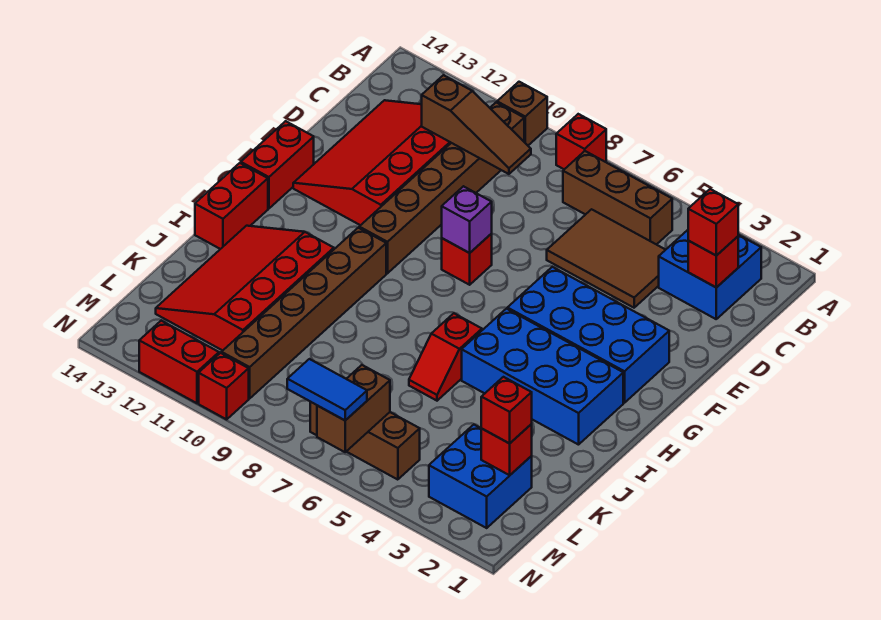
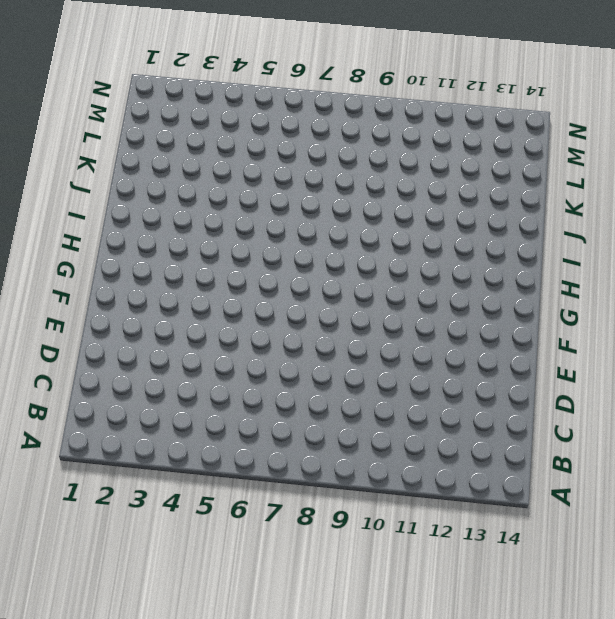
none -> red 1x1 brick [556,114,606,169]
none -> brown 1x1 brick [497,82,547,145]
none -> blue 2x2 brick [659,230,761,319]

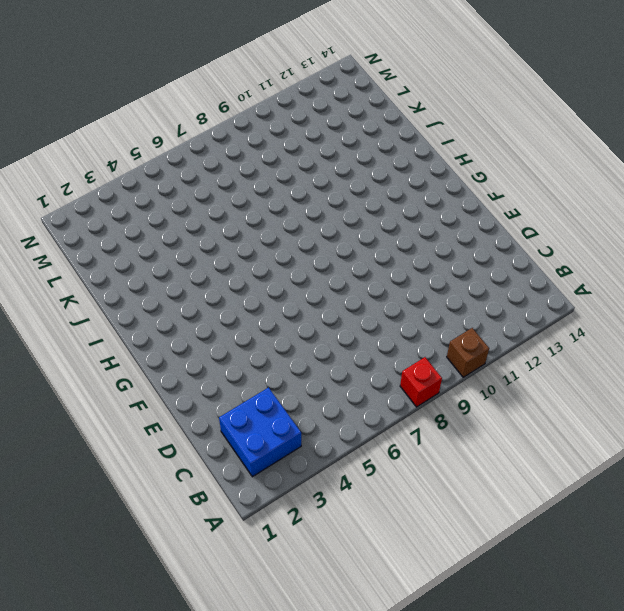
none -> brown 1x3 brick [563,151,672,245]
none -> brown 1x6 brick [359,103,524,273]
none -> brown 2x3 tile [547,209,665,308]

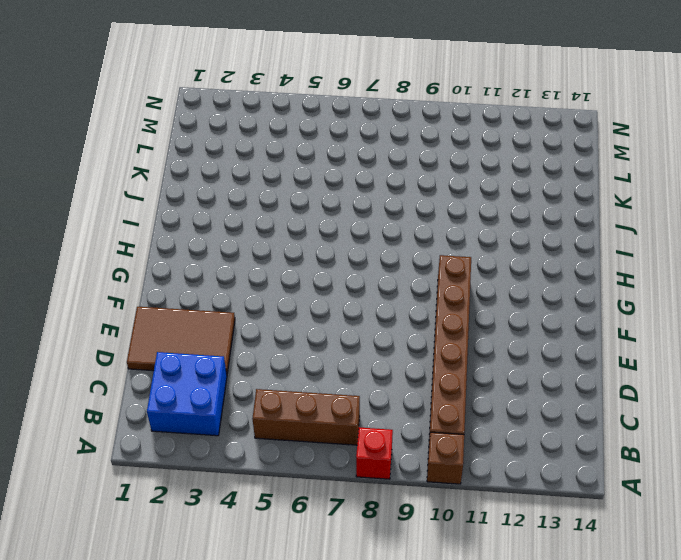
brown 2x3 tile [127,307,235,374] -> brown 2x3 tile moved to [547,209,665,308]
none -> red 3x4 slope [293,100,451,225]
none -> blue 2x4 brick [507,267,669,403]
none -> red 1x1 brick [442,234,492,285]

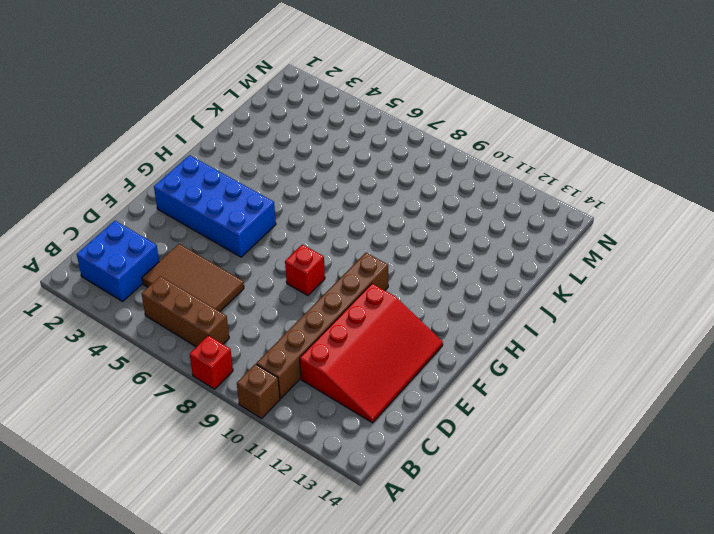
none -> red 1x2 brick [241,121,314,209]
none -> blue 2x4 brick [462,309,623,445]
none -> brown 1x6 brick [221,228,386,399]

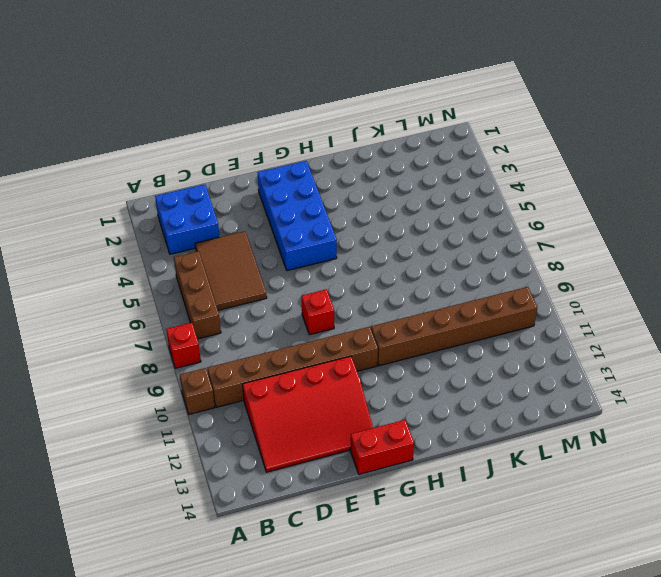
none -> blue 2x4 brick [462,309,623,445]
none -> red 1x2 brick [195,163,268,249]
none -> red 1x2 slope [409,313,482,401]

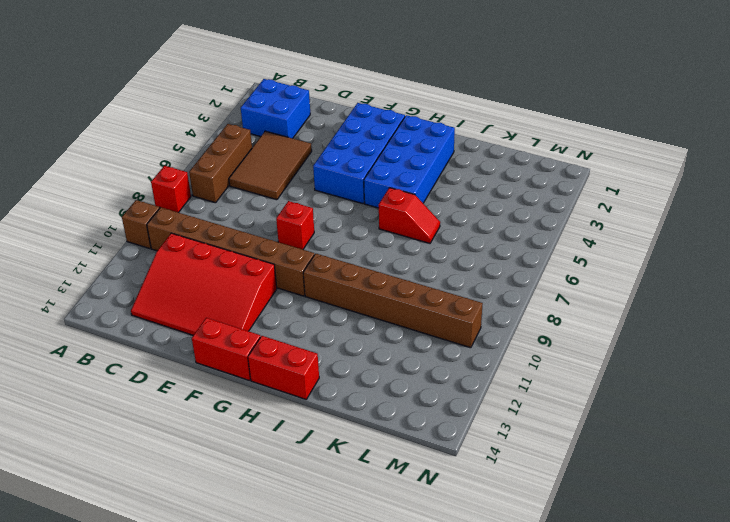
none -> red 3x4 slope [156,226,334,351]
none -> blue 2x2 brick [429,425,532,528]
none -> brown 1x3 brick [310,402,420,480]

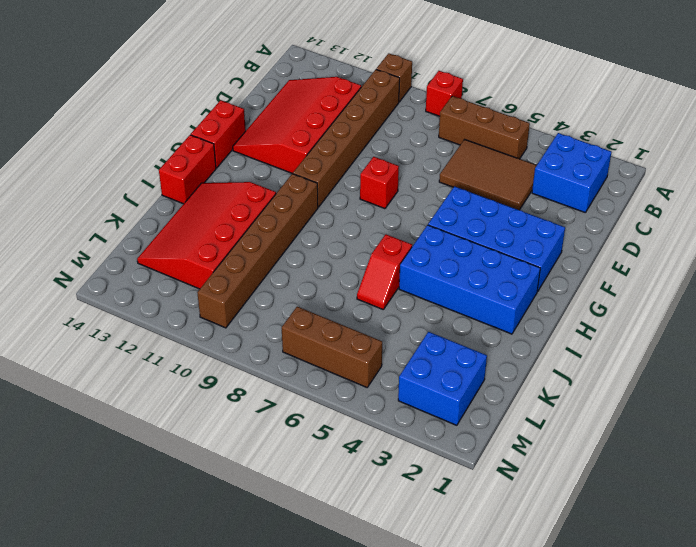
none -> red 1x1 brick [199,353,249,419]
none -> red 1x2 brick [139,321,219,403]
none -> red 1x1 brick [688,237,738,288]

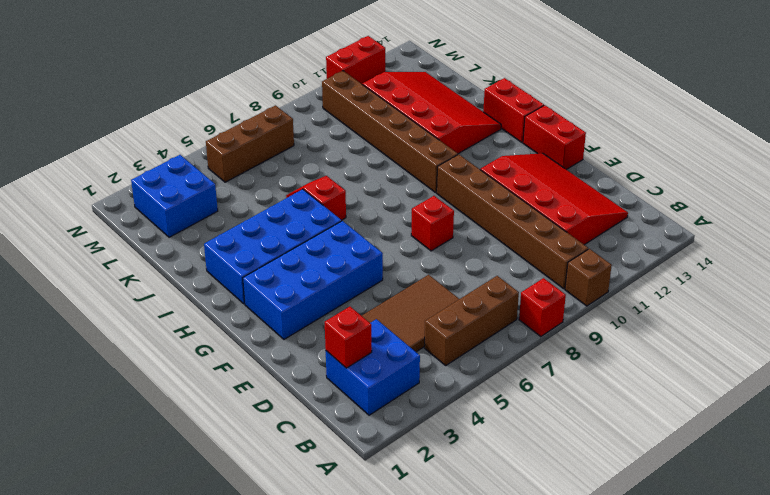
none -> red 1x1 brick [199,353,249,419]
none -> brown 1x3 slope [422,75,531,174]
none -> purple 1x1 brick [442,186,492,253]

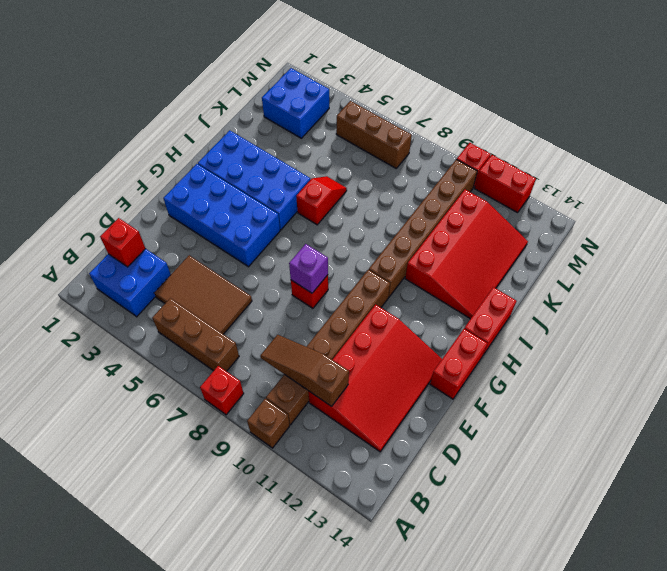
none -> red 1x1 brick [481,424,532,475]
none -> brown 1x2 brick [317,365,390,452]
none -> red 1x1 brick [688,189,738,256]

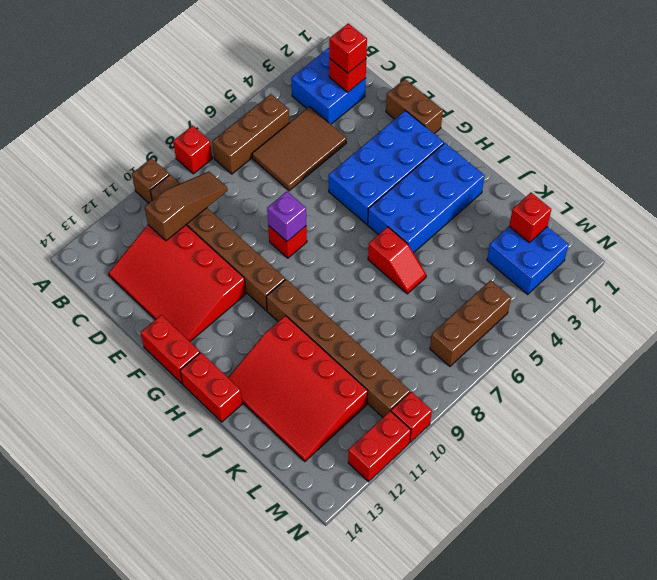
brown 1x2 brick [386,79,443,134] -> brown 1x2 brick moved to [317,365,390,452]
none -> red 1x1 brick [481,377,532,443]
none -> blue 1x2 tile [287,359,367,420]

